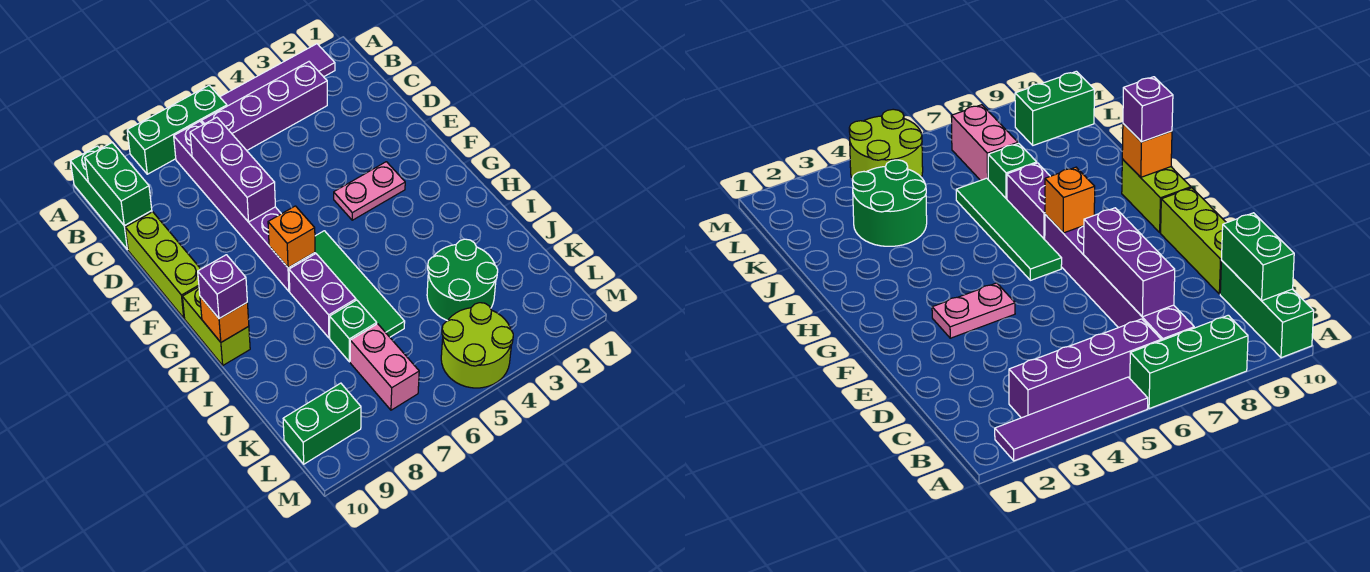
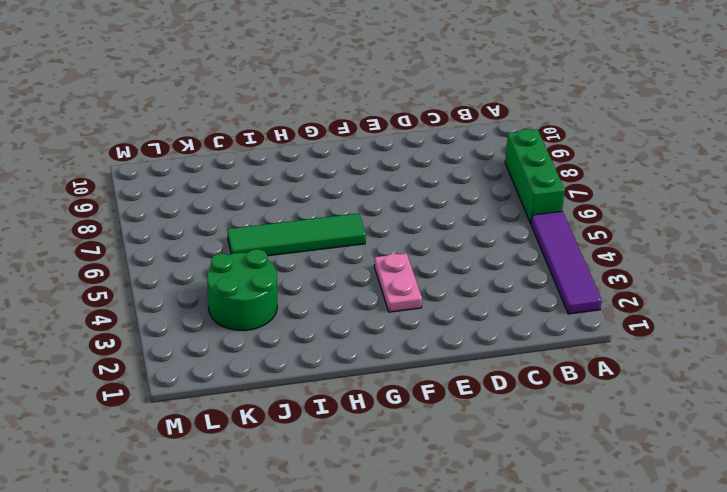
none -> green 1x3 brick [70,146,152,250]
none -> purple 1x4 brick [202,62,327,150]
none -> purple 1x6 brick [174,122,315,291]

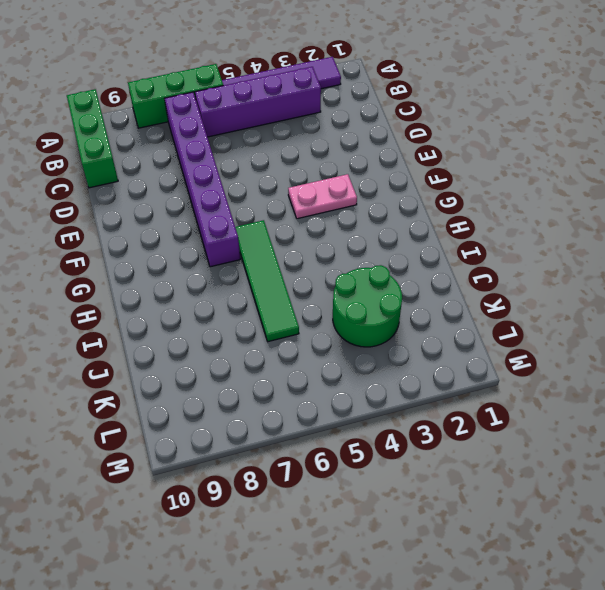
none -> lime 1x3 brick [125,212,200,318]
none -> lime 1x2 brick [183,287,250,365]
none -> purple 1x2 brick [289,254,356,338]

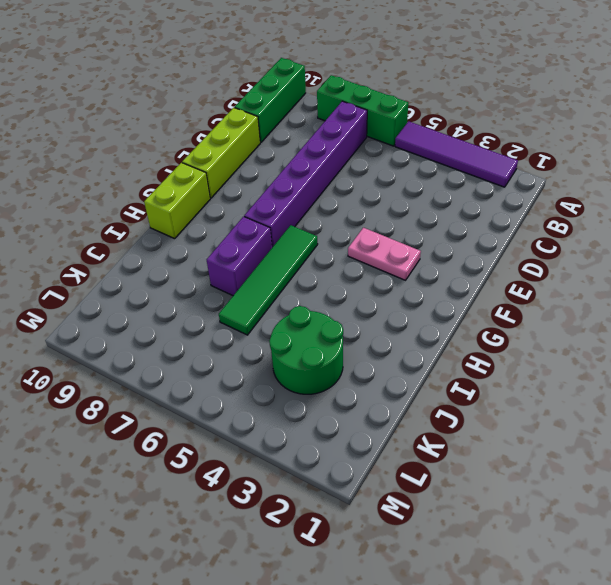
none -> purple 1x4 brick [202,62,327,150]
none -> green 1x1 brick [330,300,377,362]
none -> pink 1x2 brick [350,324,419,410]

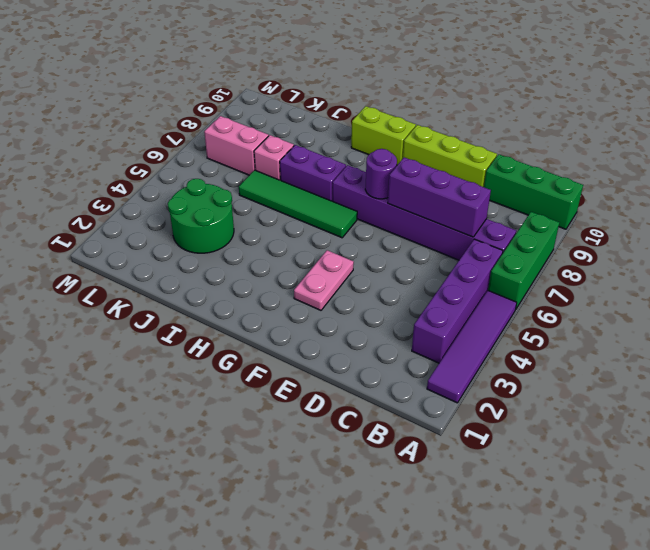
purple 1x1 round brick [365,149,397,199] -> none
pink 1x1 brick [254,135,294,180] -> green 1x1 brick [330,300,377,362]
none -> lime 2x2 round brick [441,303,513,388]
none -> green 1x2 brick [283,383,361,464]
none -> green 1x2 brick [85,143,152,226]

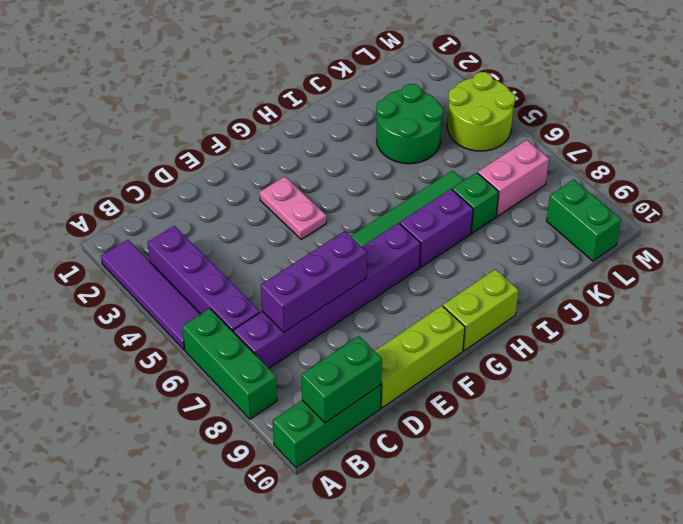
none -> orange 1x1 brick [268,206,315,268]
none -> orange 1x1 brick [200,297,249,342]
none -> purple 1x1 brick [198,255,247,319]

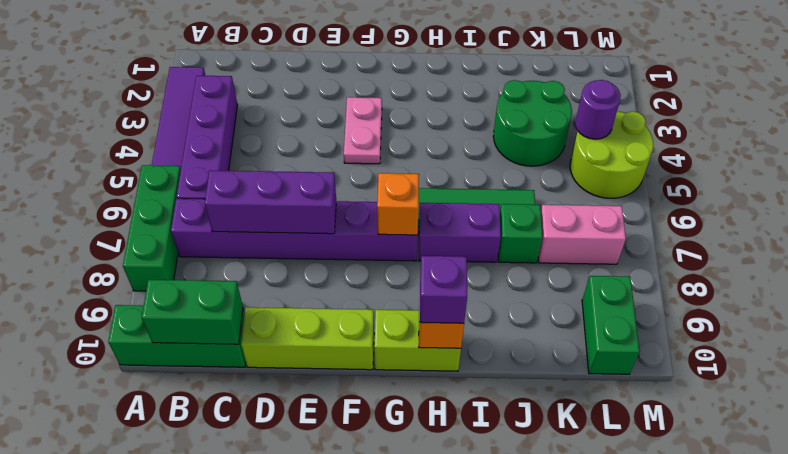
purple 1x1 round brick [575,80,621,139] -> none

